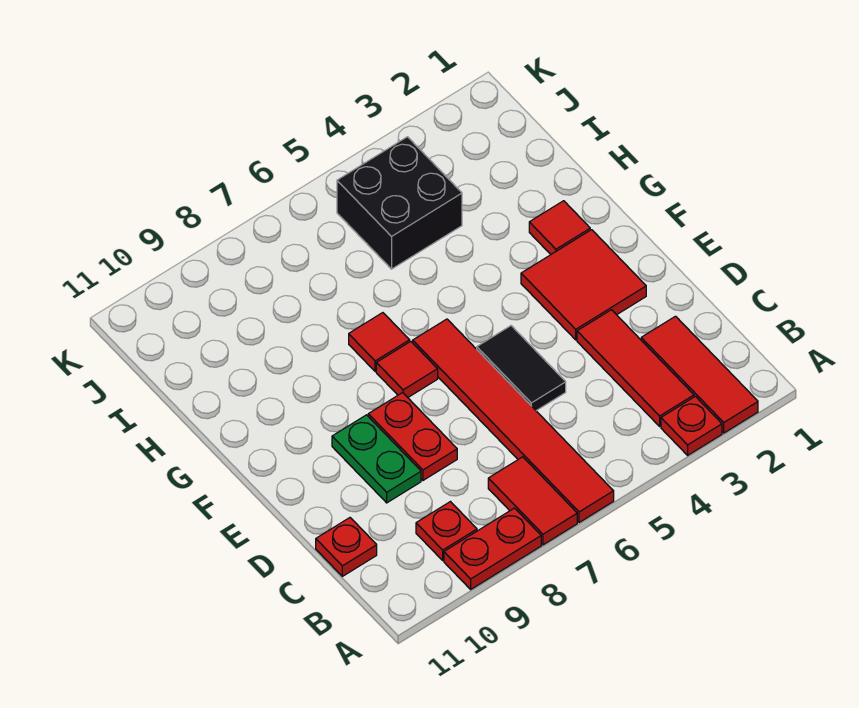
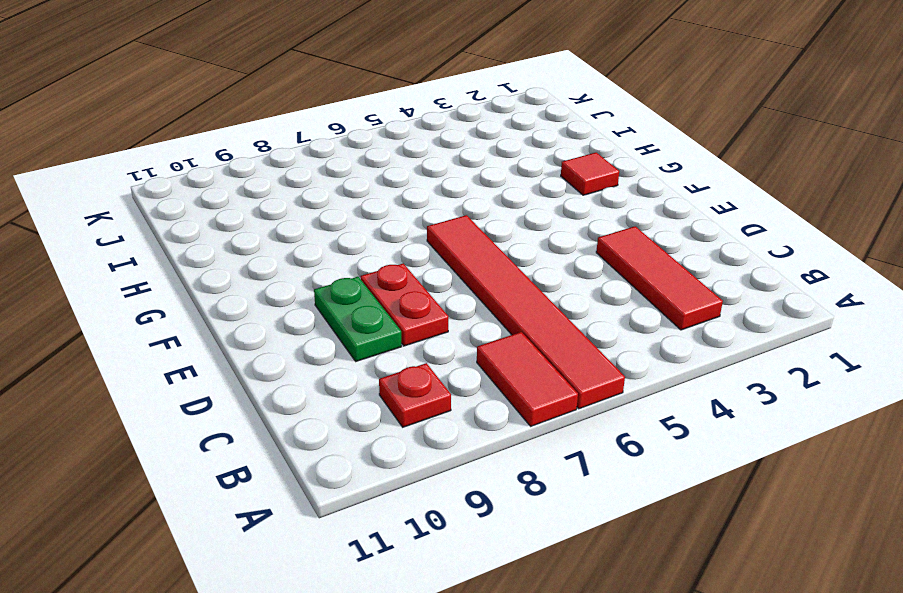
none -> red 1x3 tile [641,316,758,433]
none -> red 1x1 plate [661,396,722,455]
none -> red 1x2 plate [444,508,541,589]

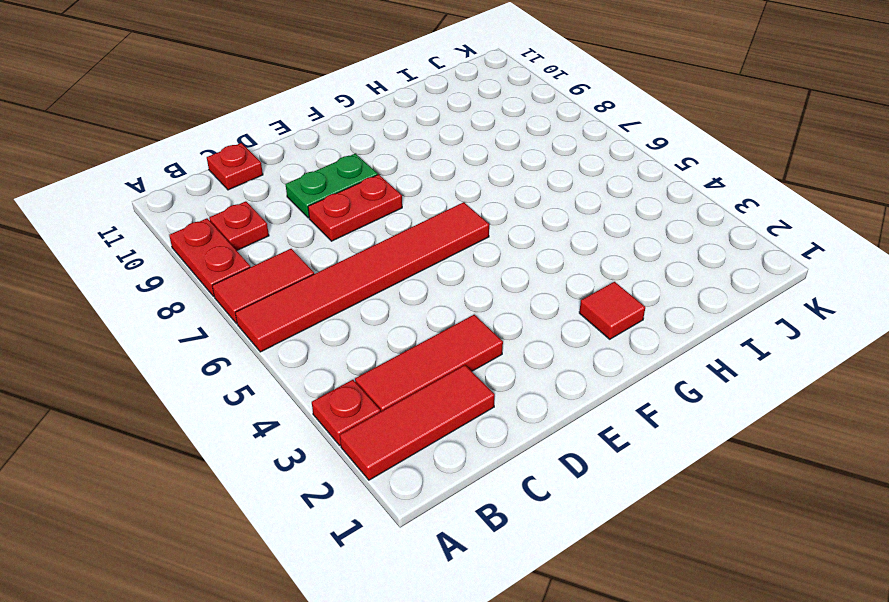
none -> black 1x2 tile [477,326,566,411]
none -> red 2x2 tile [521,230,646,340]
none -> red 1x1 tile [376,341,438,397]

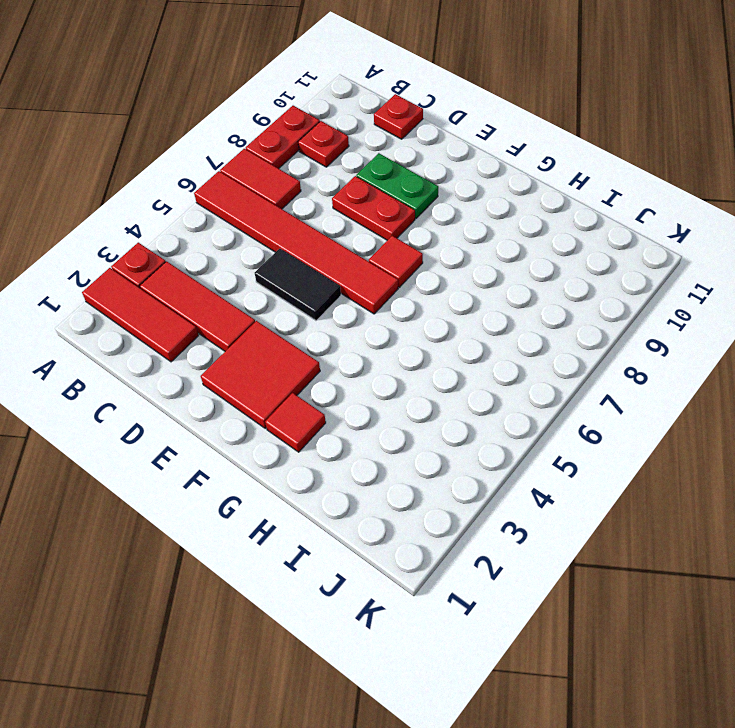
none -> red 1x1 tile [349,313,410,372]
none -> black 2x2 brick [337,137,462,269]

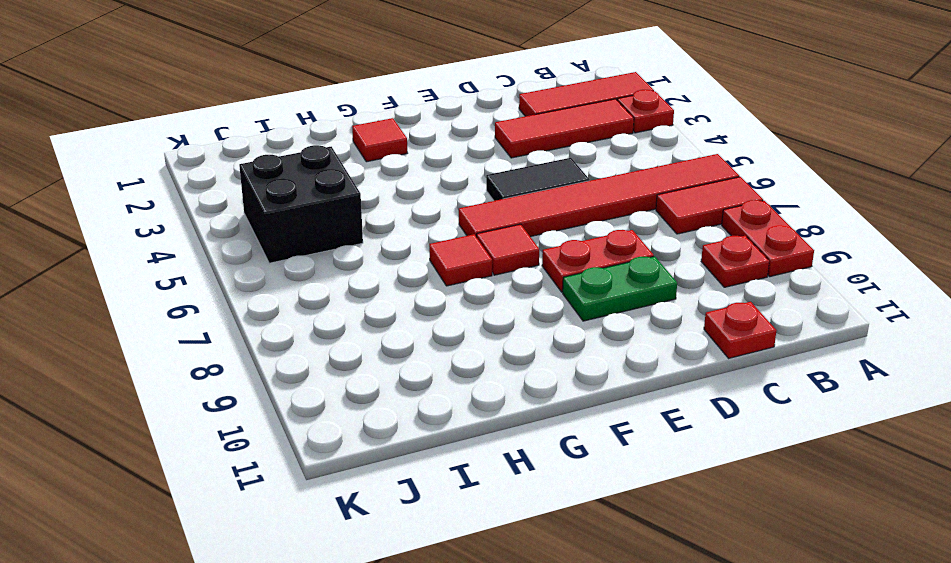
none -> red 2x2 tile [521,230,646,340]

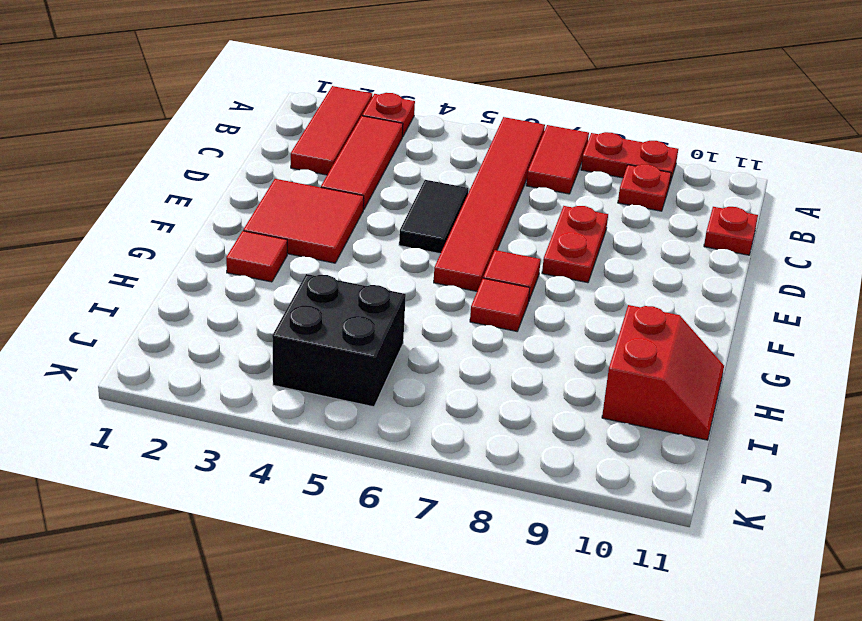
red 2x2 slope [602,305,724,440] -> none
none -> green 1x2 plate [332,415,421,503]

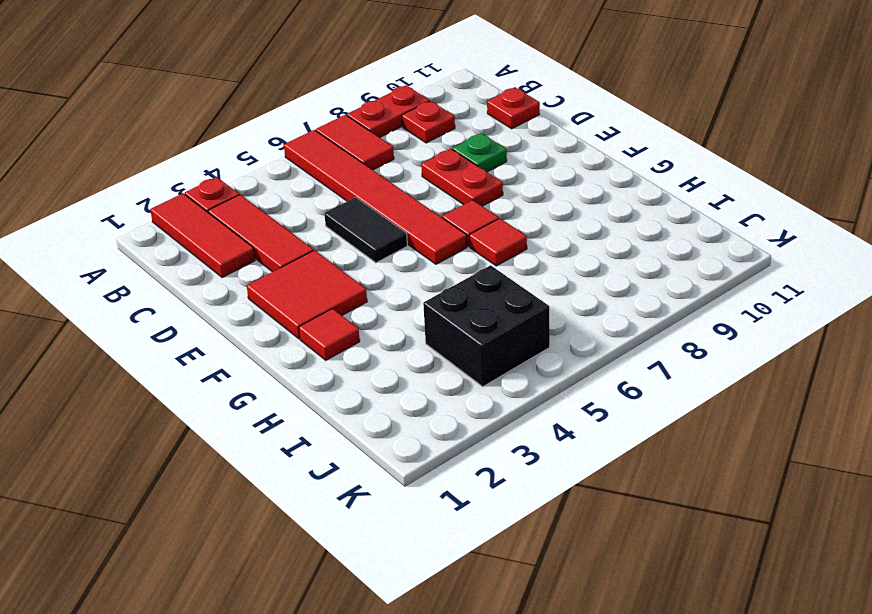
green 1x1 plate [452,133,507,172] -> green 1x2 plate [332,415,421,503]

